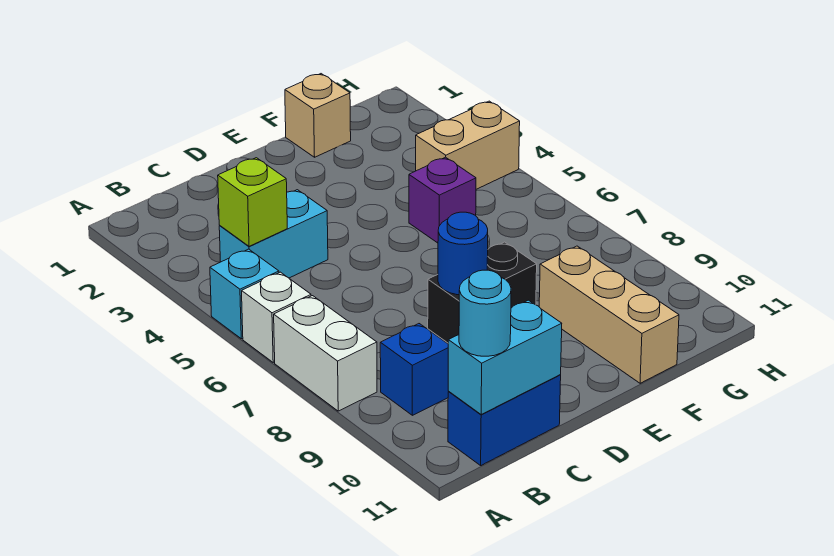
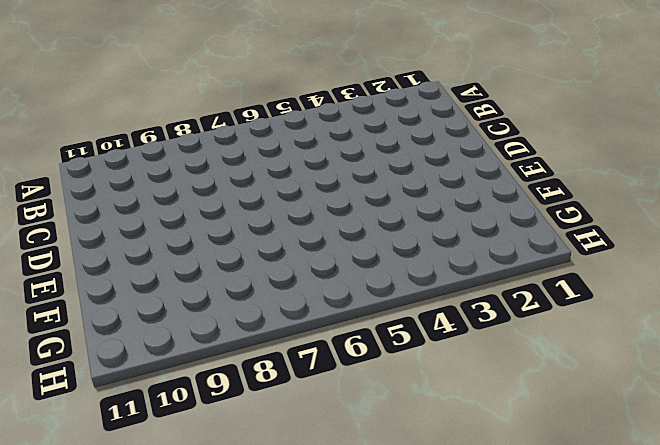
none -> cyan 1x1 brick [210,249,279,339]
none -> white 1x1 brick [242,272,311,362]
none -> white 1x2 brick [274,296,377,411]

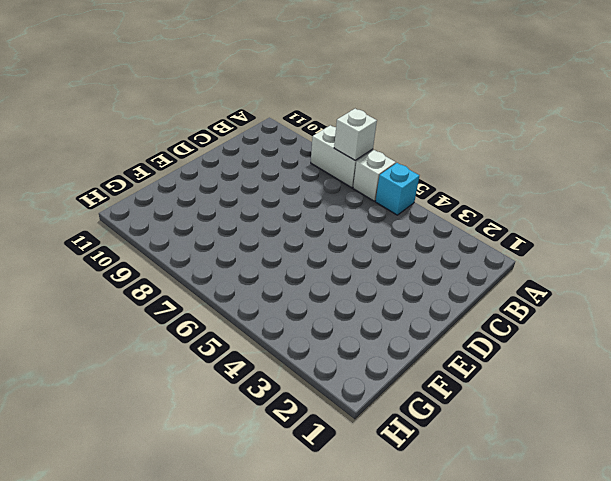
white 1x1 brick [334,109,377,160] -> none
none -> cyan 1x2 brick [219,190,328,278]
none -> blue 1x1 brick [380,324,449,415]
none -> blue 1x2 brick [448,375,561,465]

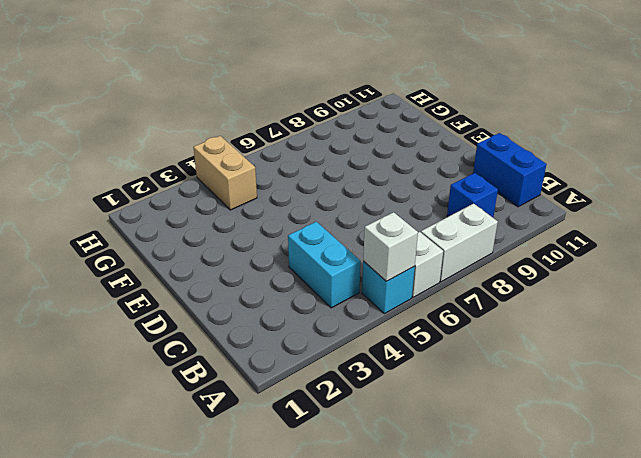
white 1x1 brick [363,212,418,281] -> none
none -> black 1x2 brick [428,242,537,343]
none -> tan 1x1 brick [285,74,351,157]
none -> purple 1x1 brick [409,157,476,243]

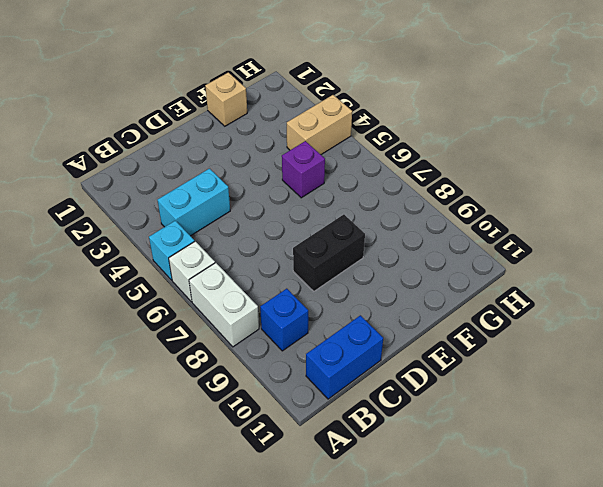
none -> tan 1x3 brick [539,246,679,383]
none -> lime 1x1 brick [218,158,287,246]
none -> cyan 1x2 brick [448,300,562,414]

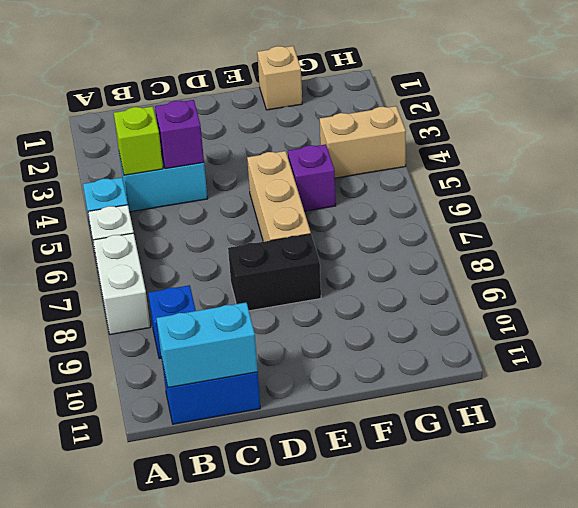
purple 1x1 brick [155,100,204,169] -> none
tan 1x3 brick [247,151,311,242] -> tan 1x3 brick moved to [539,246,679,383]
none -> blue 1x1 round brick [438,212,488,295]
none -> cyan 1x1 round brick [459,270,511,356]

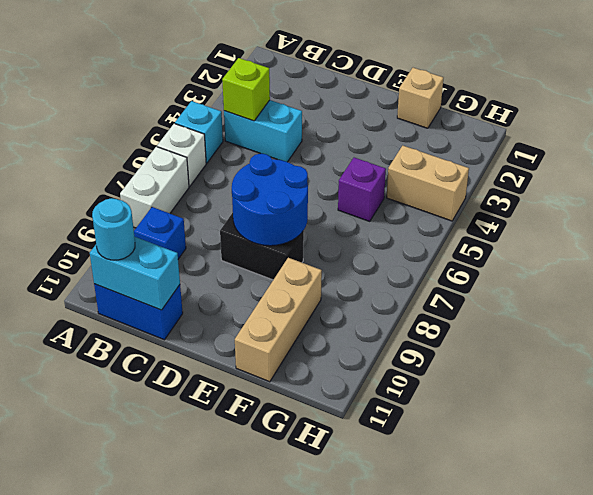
blue 2x2 round brick [232,154,308,246] -> blue 1x1 round brick [438,212,488,295]

